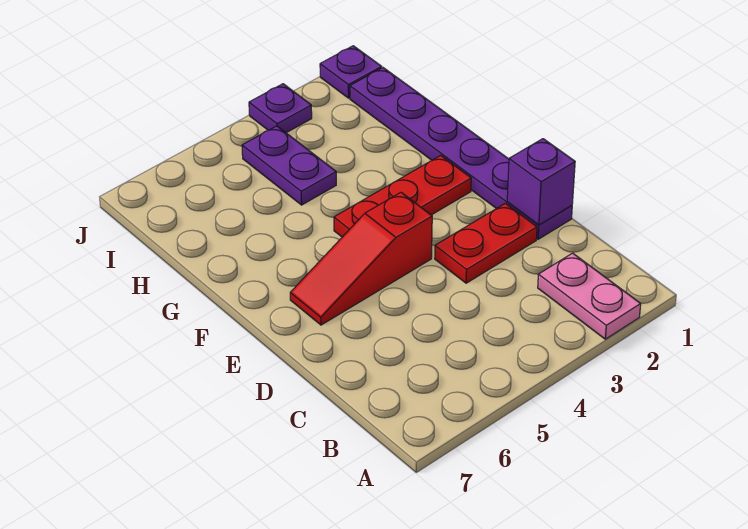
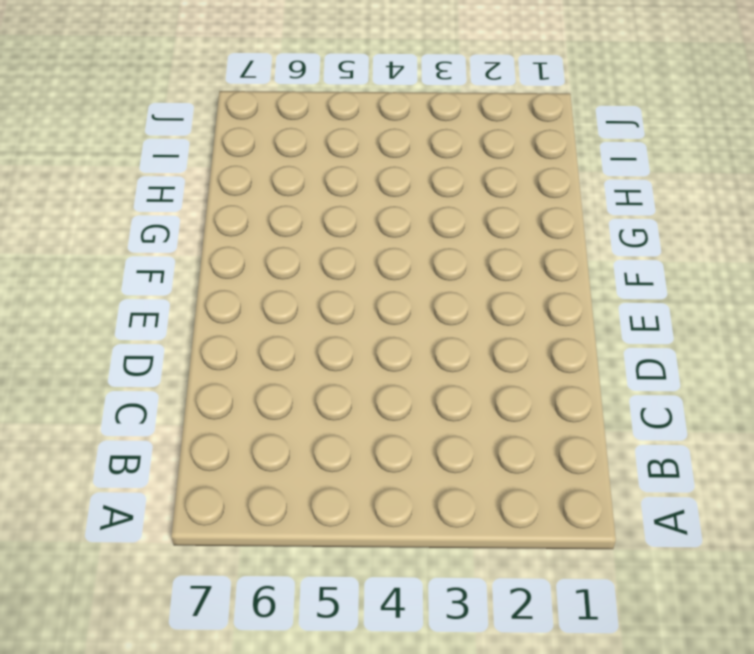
none -> pink 1x2 plate [538,253,641,339]
none -> purple 1x6 plate [350,68,572,239]

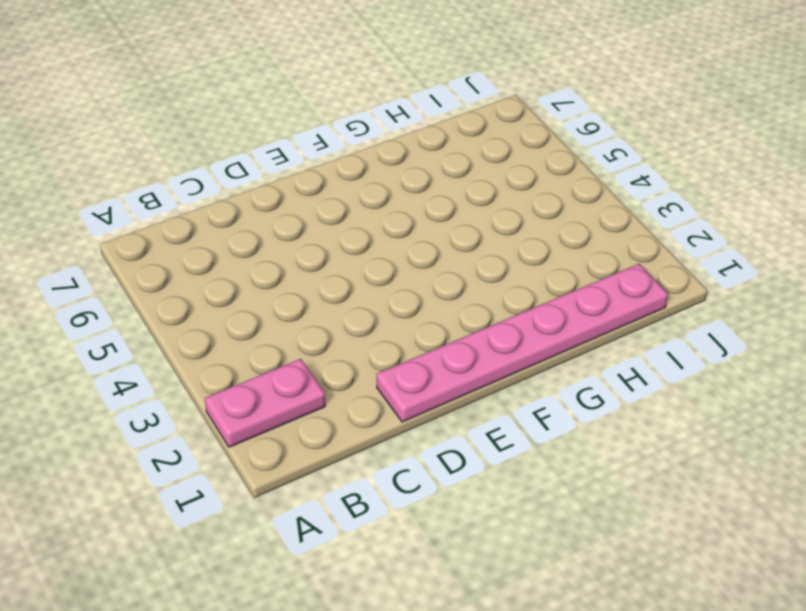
pink 1x6 plate [377,264,668,422] -> purple 1x6 plate [350,68,572,239]
none -> red 1x2 plate [435,203,537,283]
none -> red 1x3 slope [290,192,432,325]

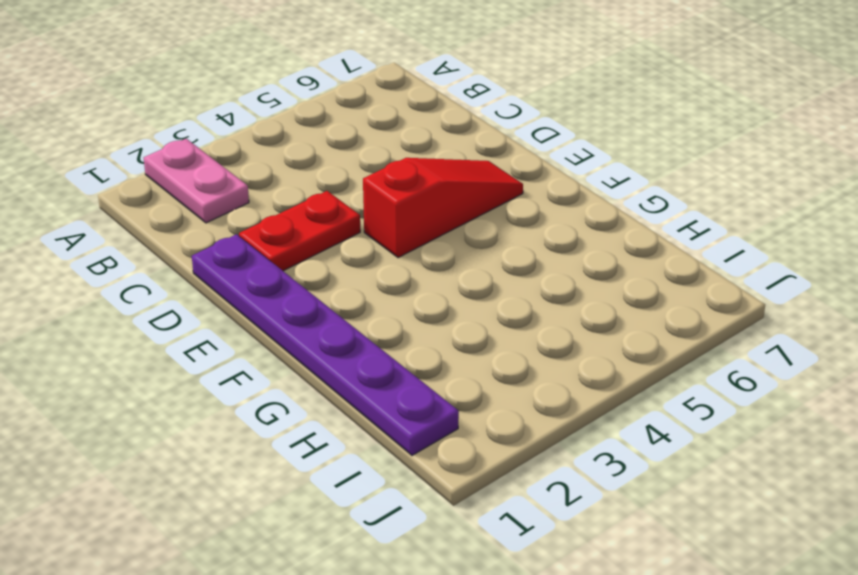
none -> red 1x3 plate [334,155,471,237]
none -> purple 1x2 plate [242,126,336,205]

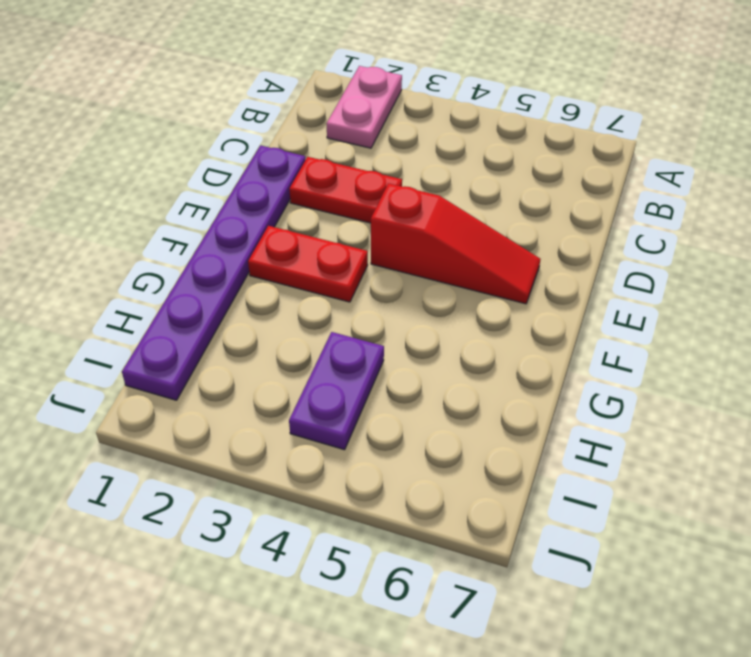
red 1x2 plate [248,226,368,302] -> red 1x3 plate [334,155,471,237]
none -> purple 1x1 plate [320,46,382,98]
none -> purple 1x1 plate [249,84,312,133]

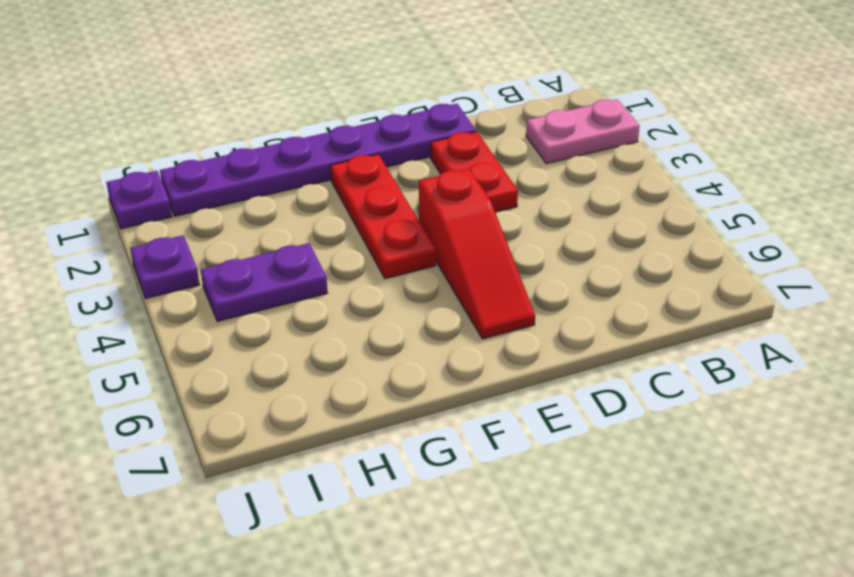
none -> purple 1x1 brick [507,139,575,225]

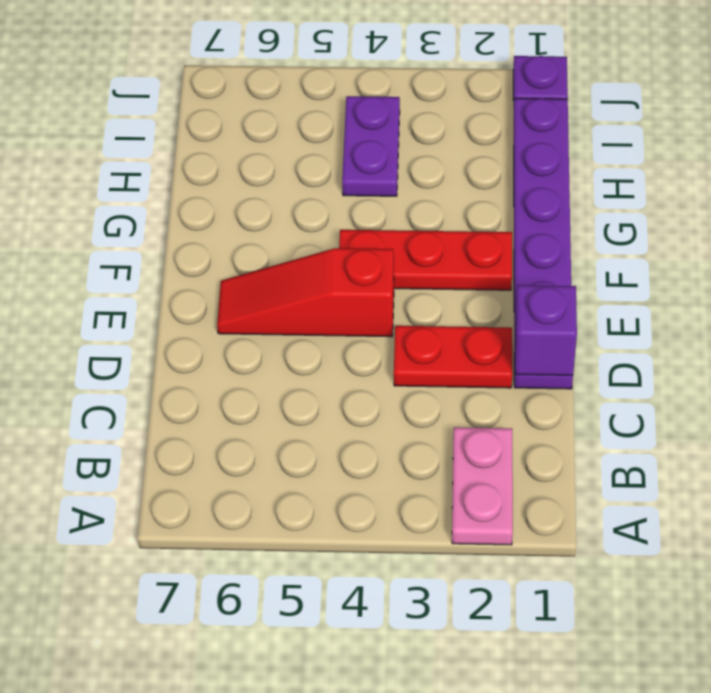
none -> purple 1x1 plate [249,84,312,133]

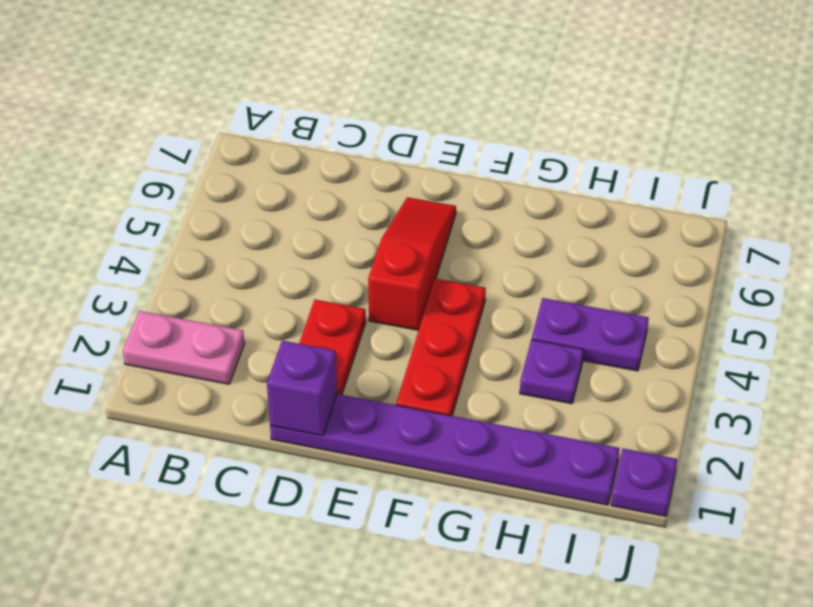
purple 1x1 plate [520,340,584,404] -> purple 1x1 plate moved to [249,84,312,133]

